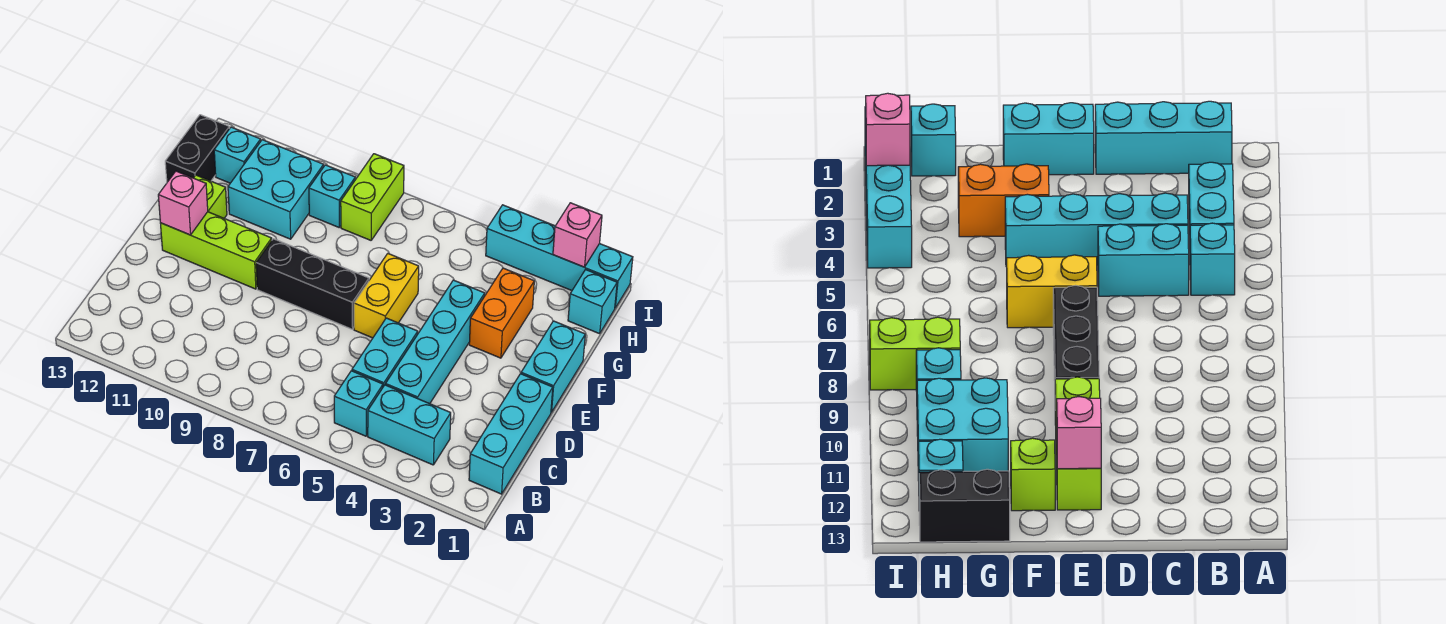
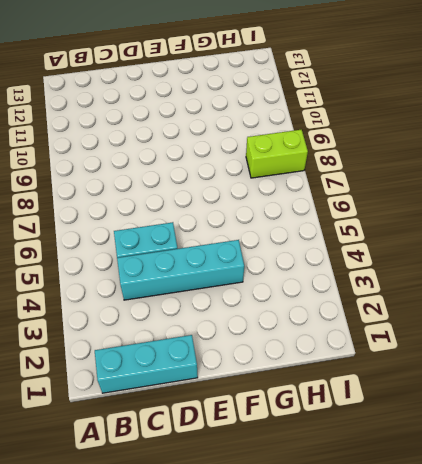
none -> cyan 1x2 brick [368,385,451,465]
none -> cyan 1x1 brick [334,371,383,436]
none -> cyan 1x2 brick [521,321,585,412]

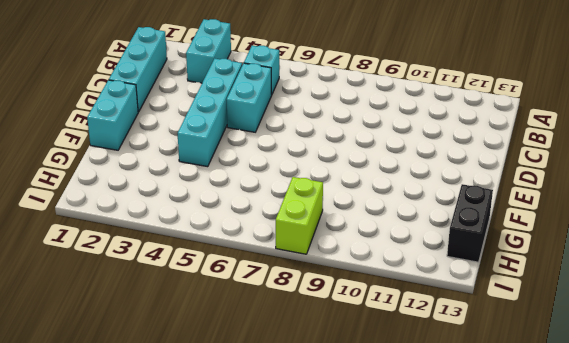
cyan 1x2 brick [186,19,231,83] -> cyan 1x2 brick turned to [368,385,451,465]
none -> yellow 1x2 brick [354,254,419,338]
none -> black 1x3 brick [256,239,369,329]
none -> lime 1x3 brick [160,212,272,289]

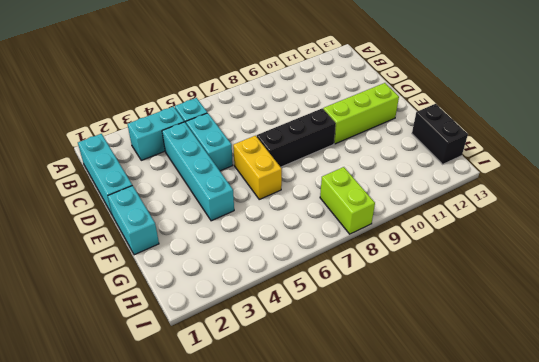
none -> orange 1x2 brick [469,268,534,358]
none -> lime 1x1 brick [194,175,227,218]
none -> cyan 2x2 brick [228,140,324,239]

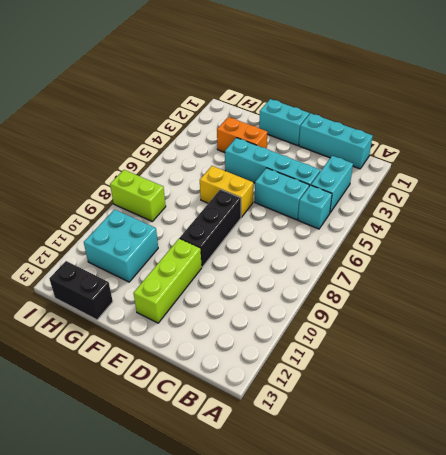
none -> lime 1x1 brick [194,175,227,218]
none -> cyan 1x1 brick [568,270,617,334]
none -> cyan 1x1 brick [309,165,355,227]

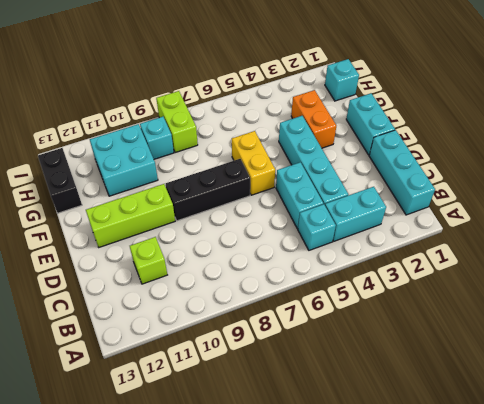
lime 1x1 brick [130,237,167,284] -> lime 1x1 brick moved to [194,175,227,218]
none -> cyan 1x1 brick [214,127,261,183]
none -> cyan 1x4 brick [486,205,633,308]
none -> pink 1x1 brick [158,171,208,235]

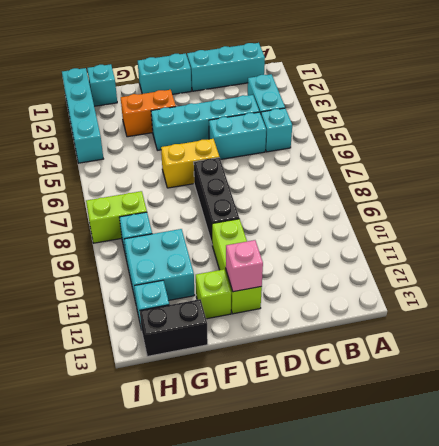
none -> pink 1x1 brick [553,203,602,267]

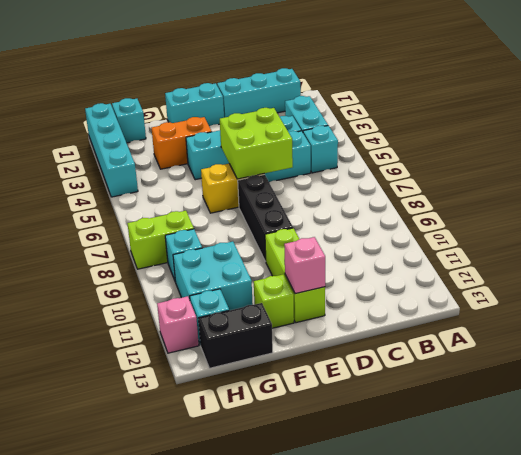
lime 2x2 brick [220,108,293,179] -> none
pink 1x1 brick [157,296,199,353] -> pink 1x1 brick moved to [553,203,602,267]

